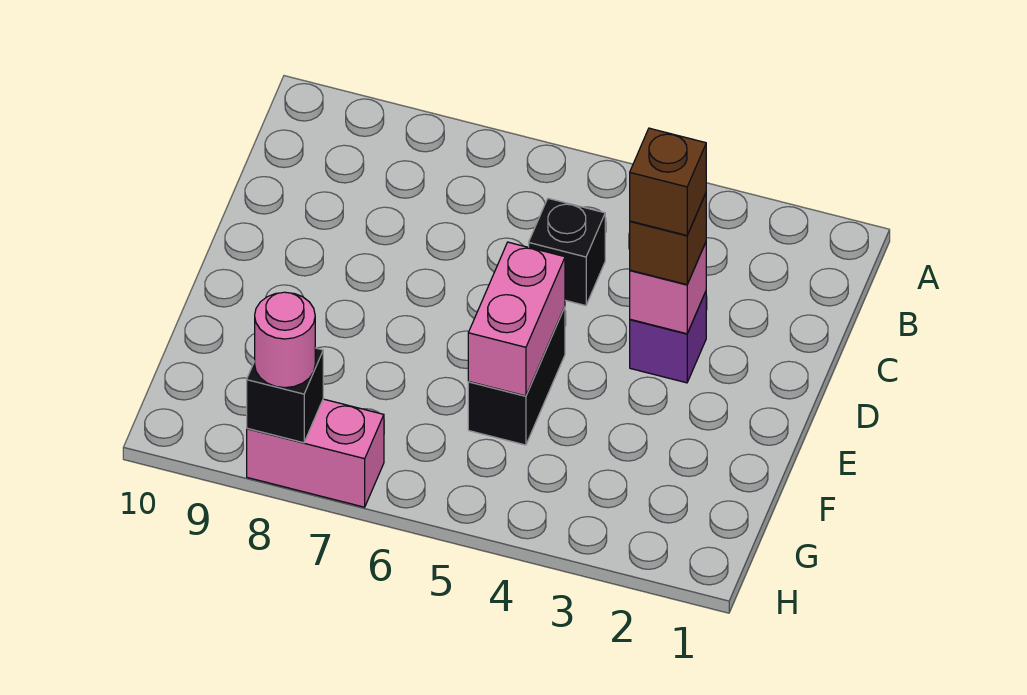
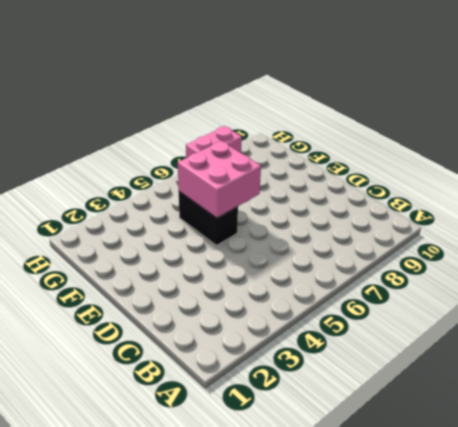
pink 2x2 brick [178,141,261,218] -> pink 1x2 brick [468,242,565,396]
none -> black 1x1 brick [529,198,605,306]
none -> purple 1x1 brick [630,292,706,383]

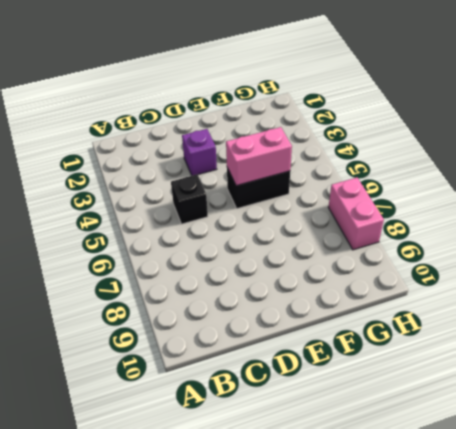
none -> pink 1x1 brick [630,243,706,334]
none -> black 1x1 brick [247,348,323,443]

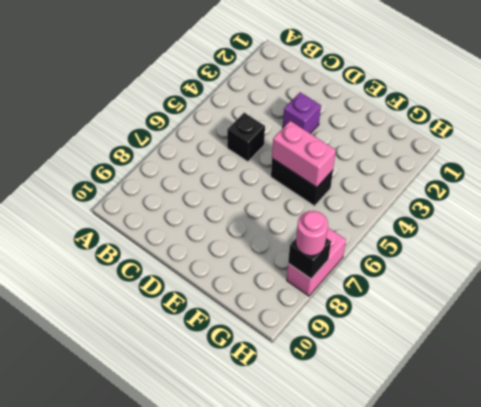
none -> pink 1x1 brick [630,243,706,334]
none -> brown 1x1 brick [630,194,706,285]

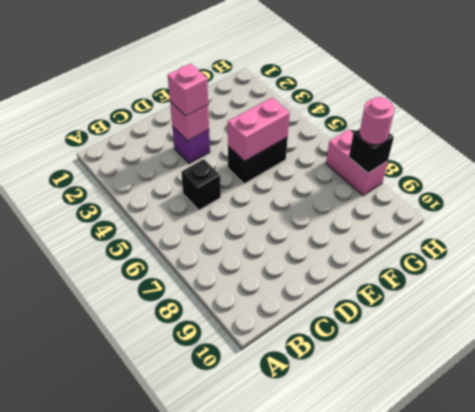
pink 1x1 brick [168,63,208,116] -> brown 1x1 brick [630,194,706,285]
none -> brown 1x1 brick [630,128,706,235]

